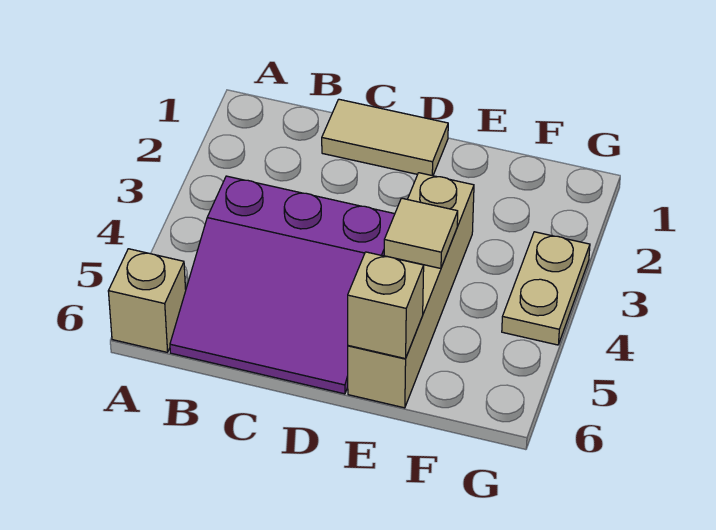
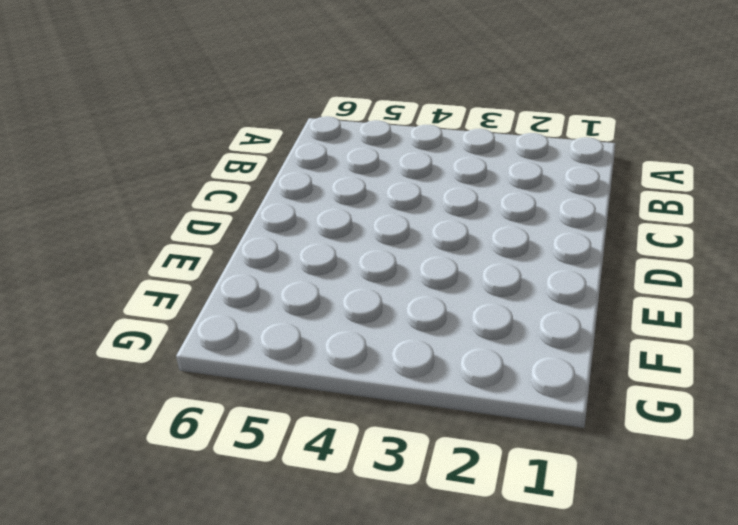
none -> tan 1x1 brick [108,249,186,352]
none -> purple 3x3 slope [170,176,395,394]

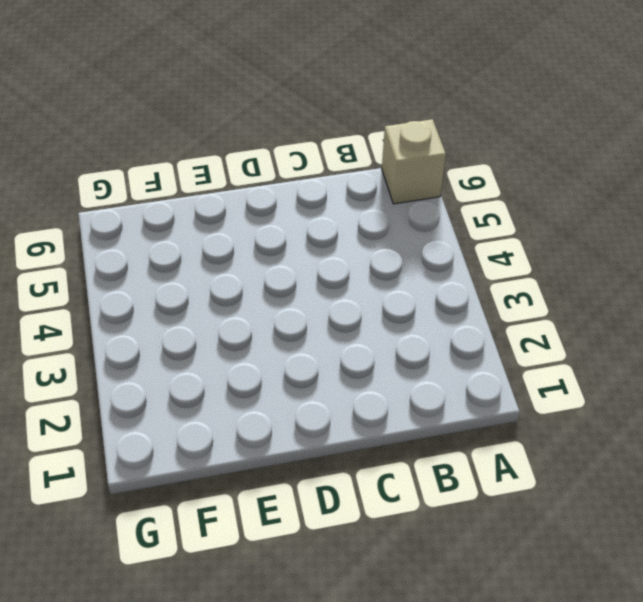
none -> purple 3x3 slope [170,176,395,394]
none -> tan 1x2 tile [322,99,448,176]

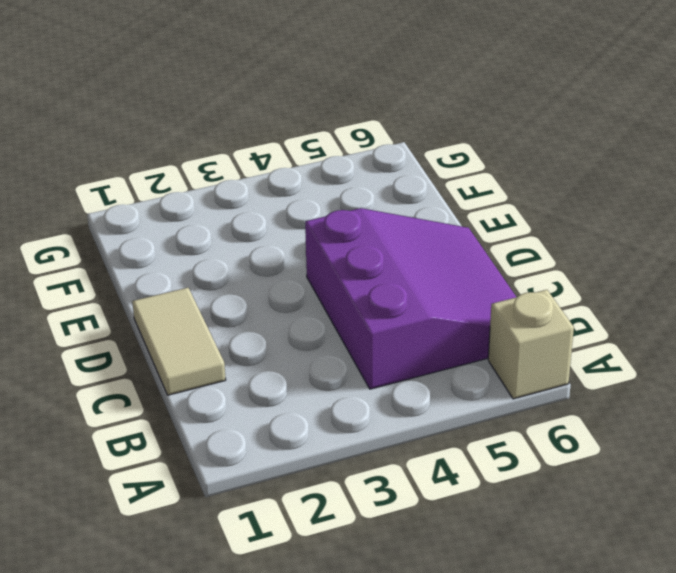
none -> tan 1x4 brick [348,173,474,408]
none -> tan 1x2 plate [502,232,590,345]

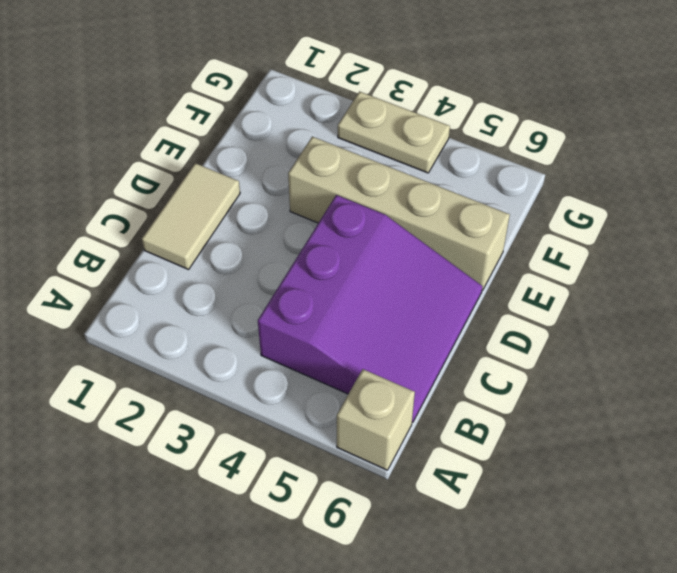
none -> tan 1x1 tile [384,198,458,268]
none -> tan 1x1 brick [348,252,424,359]

